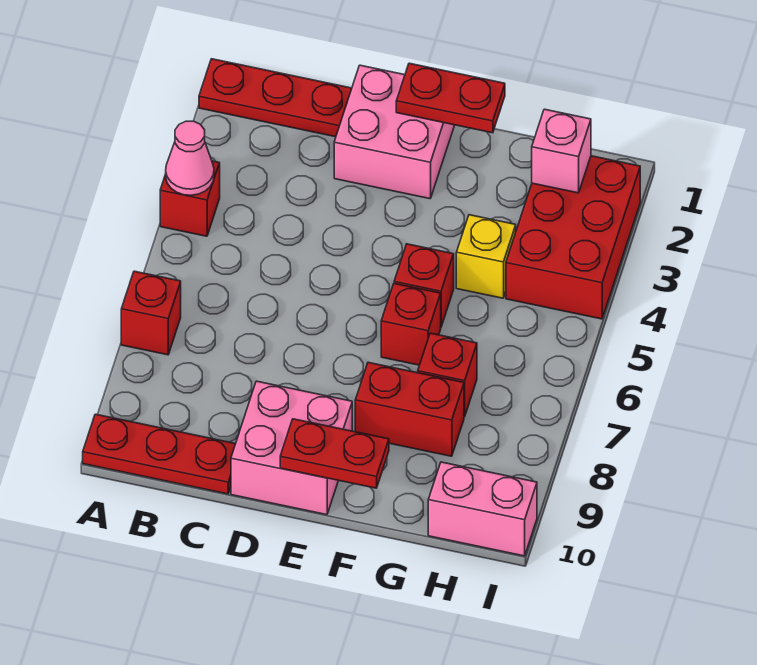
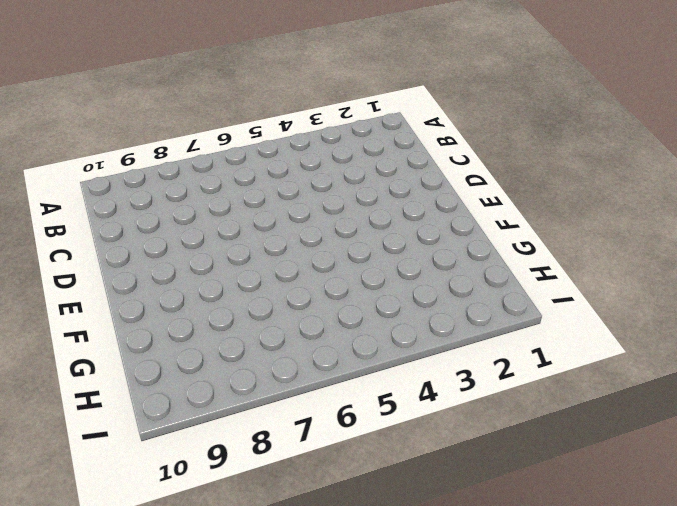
none -> red 1x3 plate [199,59,352,137]
none -> red 1x1 brick [160,161,220,236]
none -> red 1x1 brick [121,271,181,355]

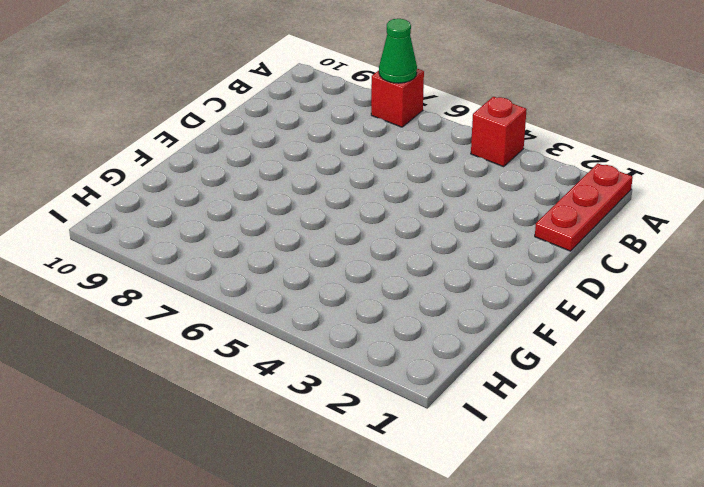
green 1x1 cone [379,19,417,83] -> none
none -> red 1x3 plate [83,414,235,494]
none -> pink 2x2 brick [334,65,455,199]
none -> pink 2x2 brick [231,381,352,515]

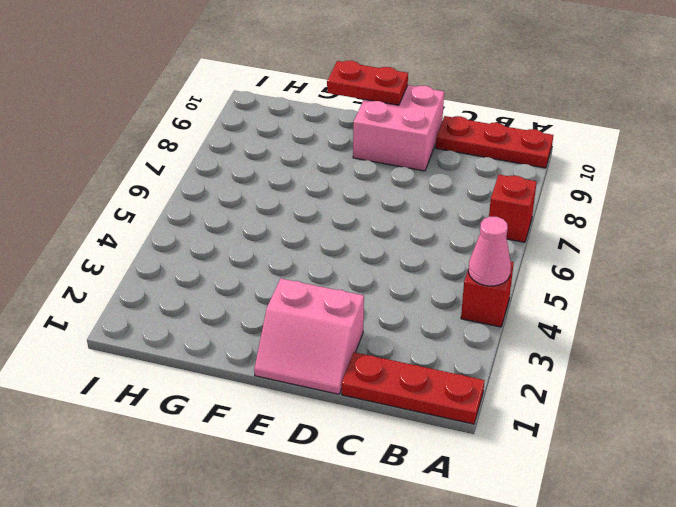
pink 2x2 slope [254,279,364,394] -> pink 2x2 brick [334,65,455,199]
none -> red 1x1 brick [394,244,454,326]
none -> red 1x1 brick [381,284,441,365]
none -> red 1x2 brick [355,362,464,456]

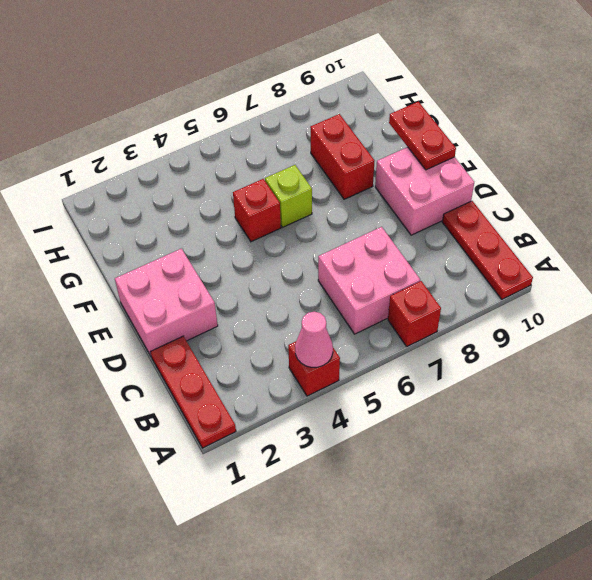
pink 2x2 brick [318,227,420,334] -> none
lime 1x1 brick [265,165,312,227] -> red 1x1 brick [381,284,441,365]
none -> yellow 1x1 brick [456,215,516,298]
none -> red 1x1 brick [418,333,477,417]
none -> red 2x3 brick [506,156,640,319]

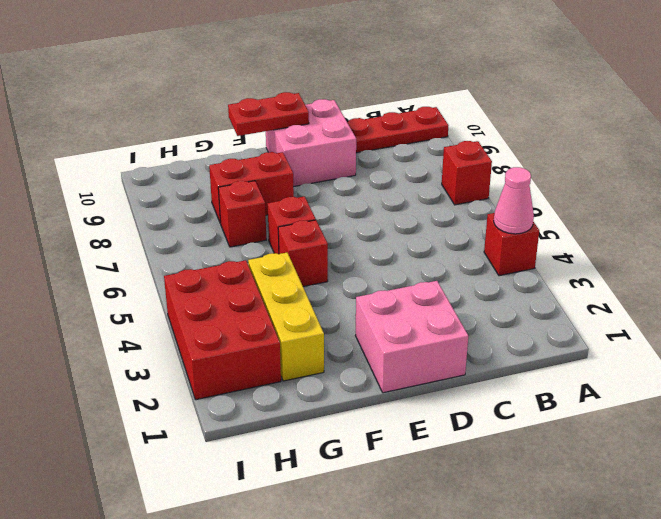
yellow 1x3 brick [248,253,324,381] -> yellow 1x1 brick [456,215,516,298]
none -> red 1x3 plate [199,59,352,137]
none -> pink 1x2 brick [428,462,537,556]
none -> red 1x2 plate [396,63,505,133]

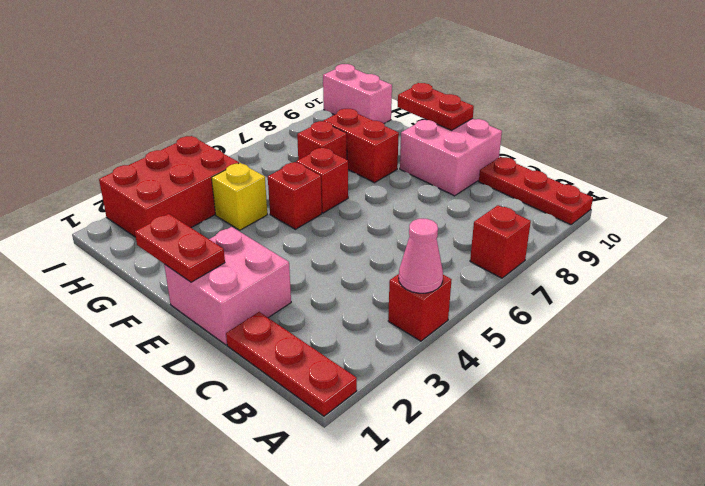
none -> pink 1x1 brick [532,109,591,193]

